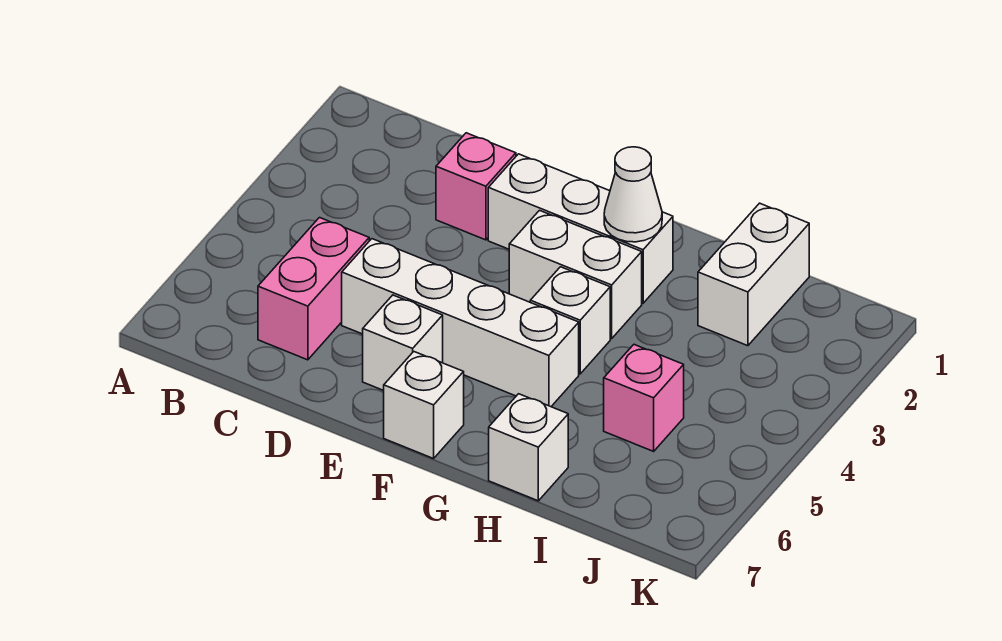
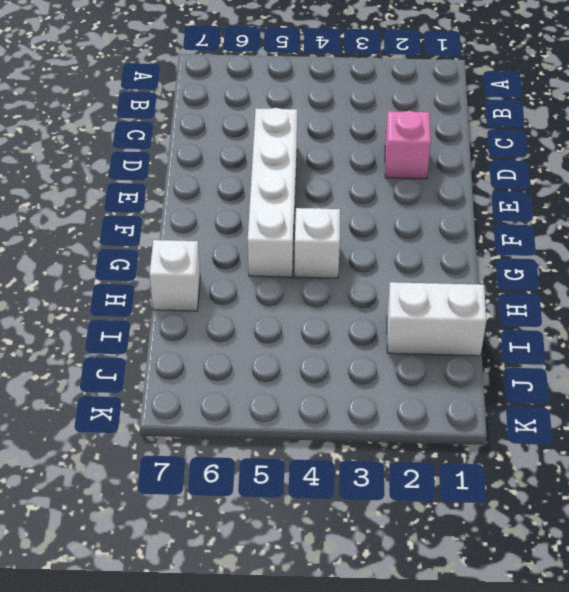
none -> pink 1x2 brick [258,218,369,360]
none -> white 1x3 brick [488,154,673,303]
none -> white 1x1 brick [363,295,443,391]

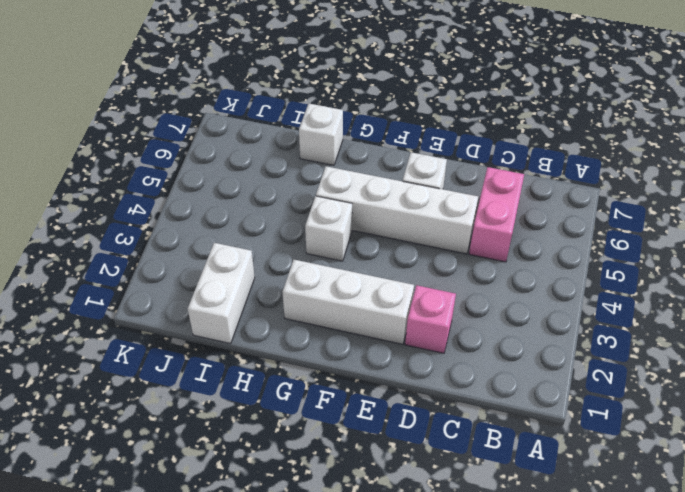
none -> white 1x2 brick [509,210,642,339]
none -> white 1x1 brick [384,352,464,459]
none -> pink 1x1 brick [604,345,684,451]

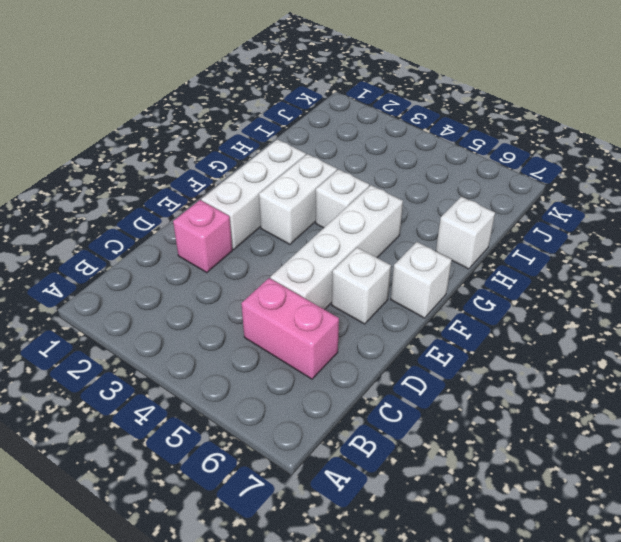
none -> white 1x2 brick [698,203,809,346]
none -> pink 1x1 brick [604,345,684,451]
none -> white 1x1 cone [604,147,662,242]

